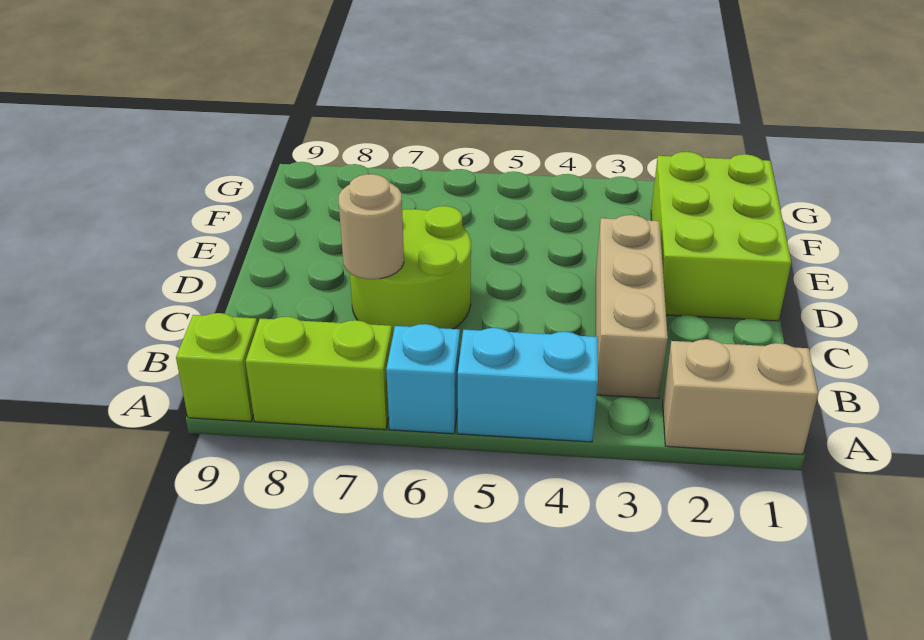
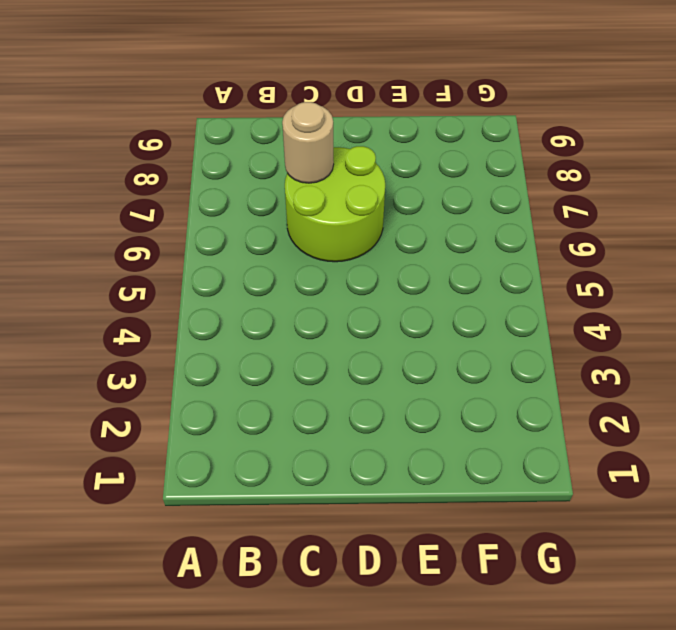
none -> tan 1x2 brick [663,339,818,455]
none -> cyan 1x2 brick [458,328,598,442]

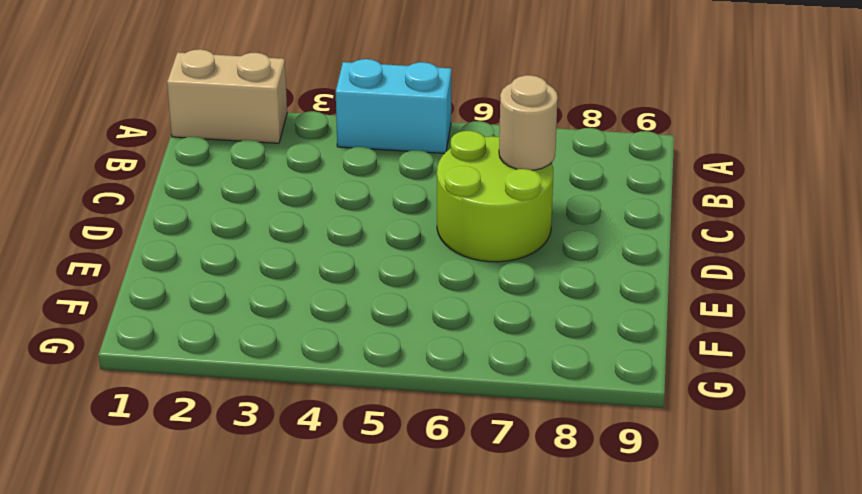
none -> cyan 1x1 brick [386,324,460,434]
none -> lime 1x2 brick [246,317,392,430]

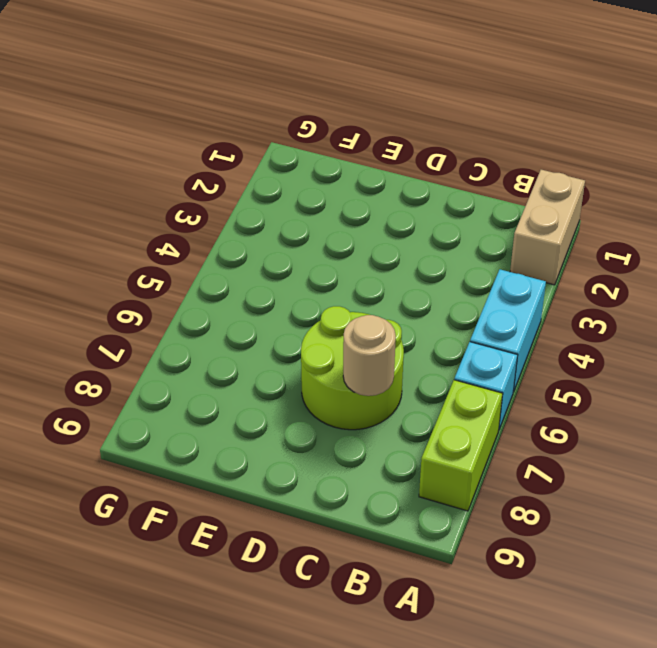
none -> lime 1x1 brick [176,313,257,422]
none -> tan 1x3 brick [596,215,668,399]

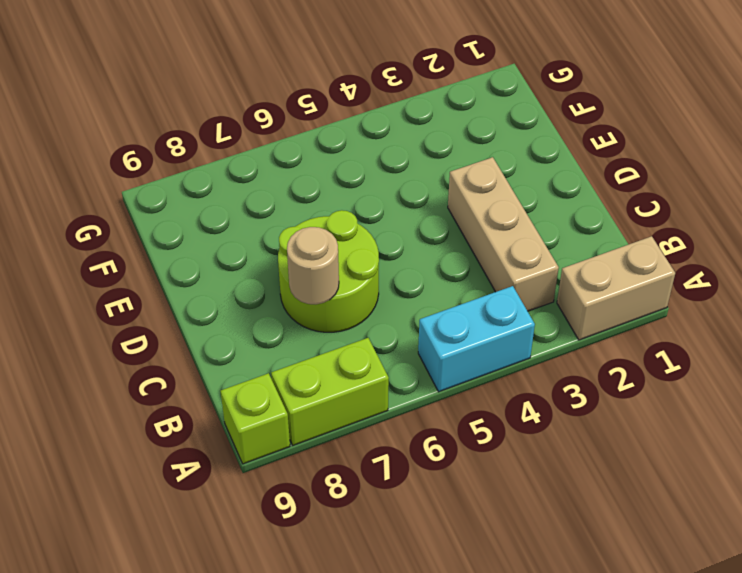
none -> cyan 1x1 brick [386,324,460,434]
none -> lime 2x3 brick [651,152,791,321]

